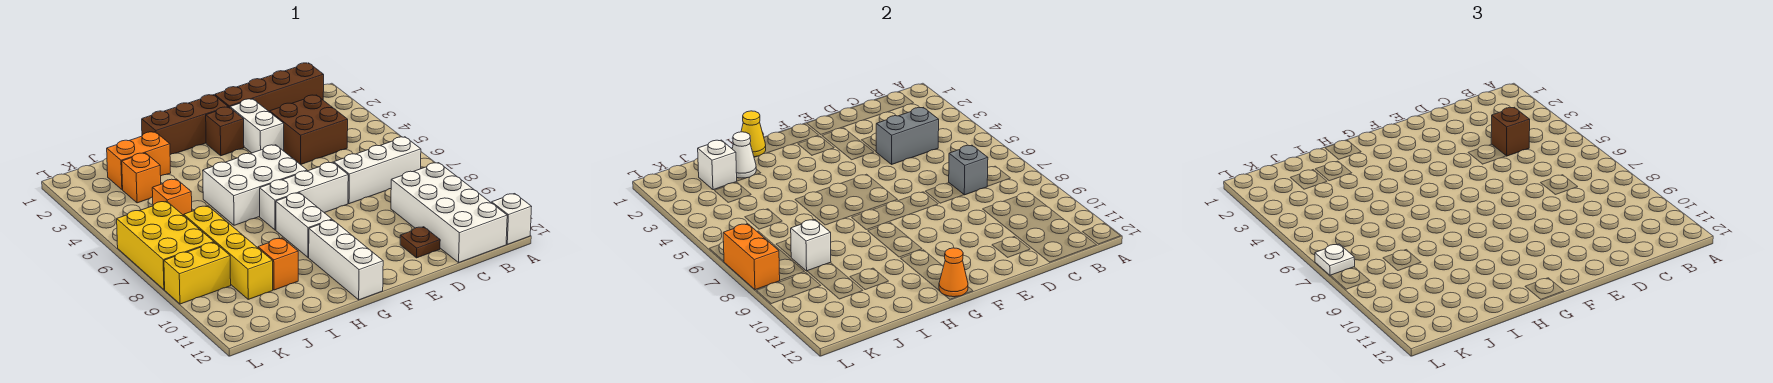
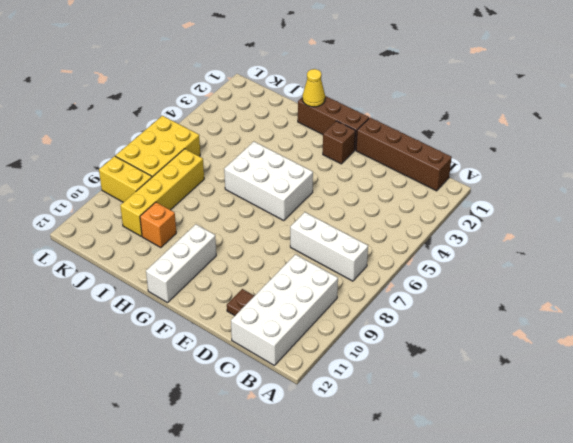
none -> white 1x1 brick [492,194,532,244]
none -> brown 2x2 brick [270,95,348,165]
none -> white 1x2 brick [230,99,284,153]
none -> white 1x3 brick [260,162,348,230]

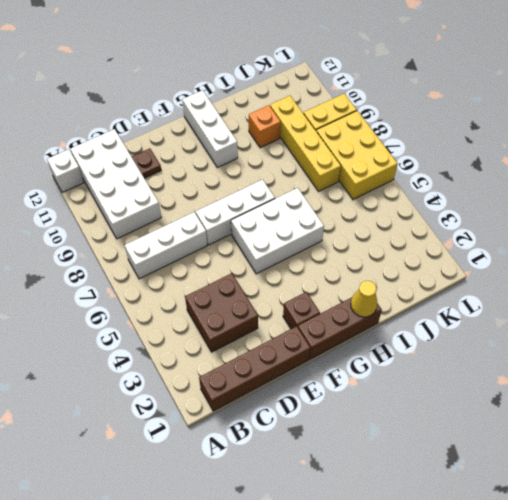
none -> white 1x2 brick [230,99,284,153]
none -> white 1x2 brick [276,193,332,257]
none -> orange 1x2 brick [107,132,171,190]
none -> orange 1x1 brick [122,153,161,203]

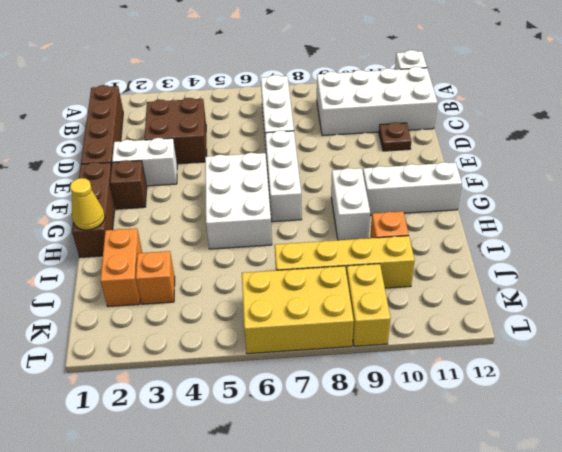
white 1x2 brick [331,168,370,240] -> white 1x2 brick turned to [276,193,332,257]
none -> orange 1x1 brick [152,179,192,215]
none -> grey 1x2 brick [876,107,939,164]
none -> grey 1x1 brick [949,145,988,195]
none -> orange 1x1 cone [939,248,968,297]

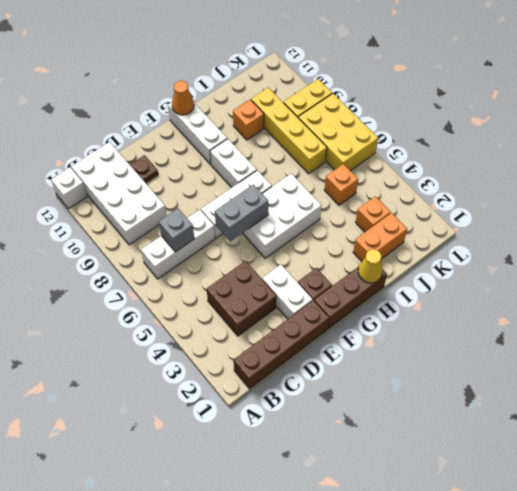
grey 1x2 brick [215,185,268,241] -> grey 1x2 brick moved to [876,107,939,164]
none -> white 1x1 cone [732,132,756,178]
none -> white 1x1 brick [698,140,737,190]
none -> white 1x1 brick [791,220,831,271]
none -> orange 1x2 brick [723,224,780,290]

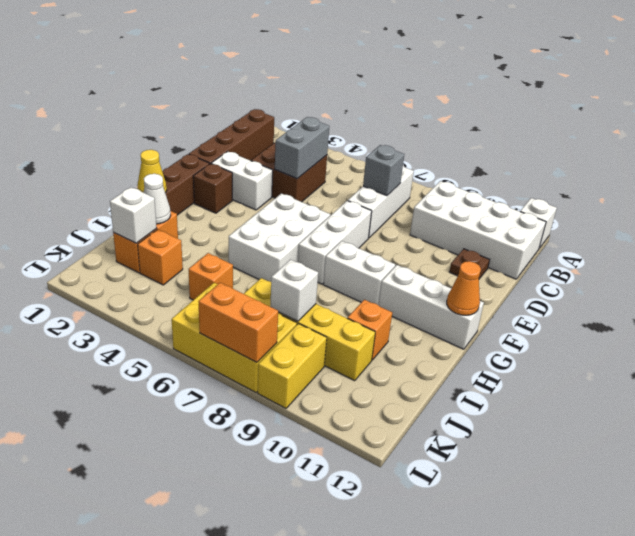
none -> brown 1x1 brick [1491,107,1530,156]
none -> white 1x1 plate [1315,244,1355,275]

